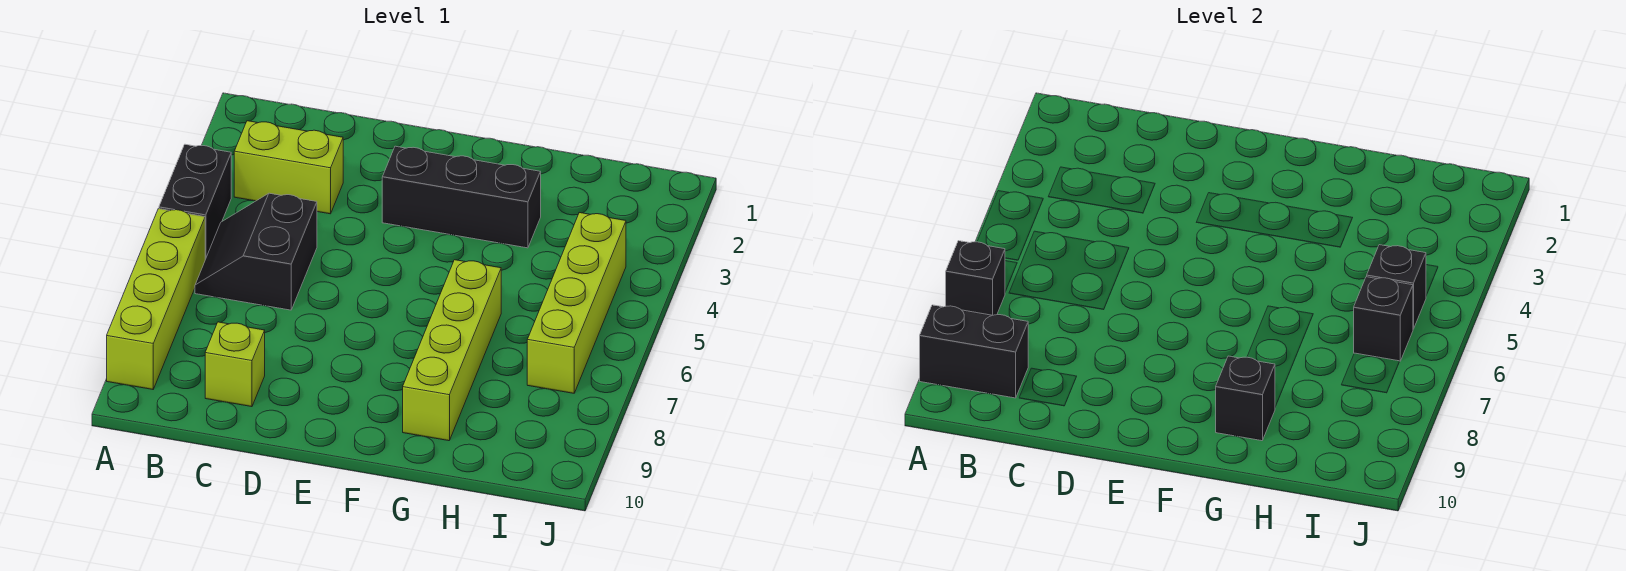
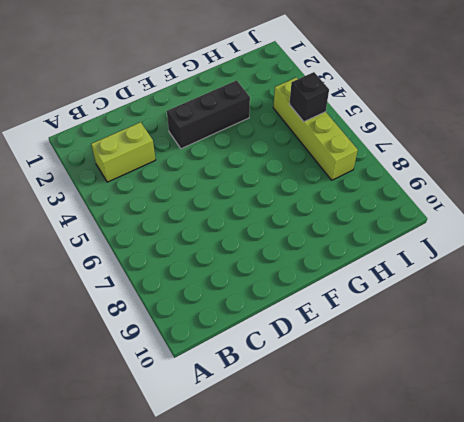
none -> black 1x2 brick [159,144,231,259]
none -> lime 1x4 brick [107,209,205,389]
none -> black 2x2 slope [195,193,317,310]

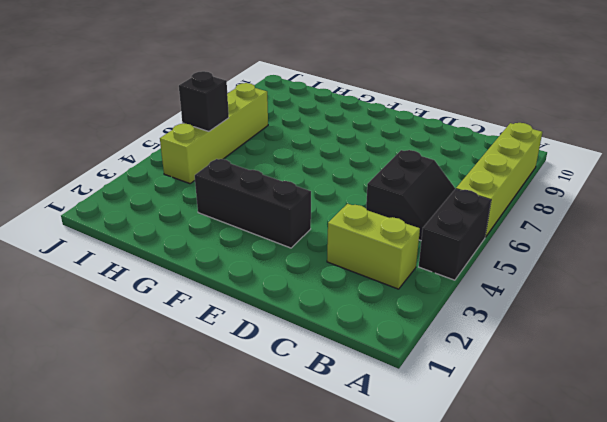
none -> lime 1x1 brick [205,322,265,407]
none -> lime 1x4 brick [403,260,501,441]
none -> black 1x1 brick [946,241,1005,315]

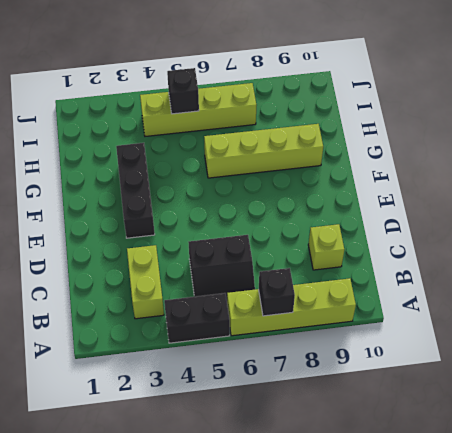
none -> black 1x2 brick [920,305,1028,398]
none -> black 1x1 brick [1216,356,1275,441]
none -> black 1x1 brick [1354,277,1413,361]

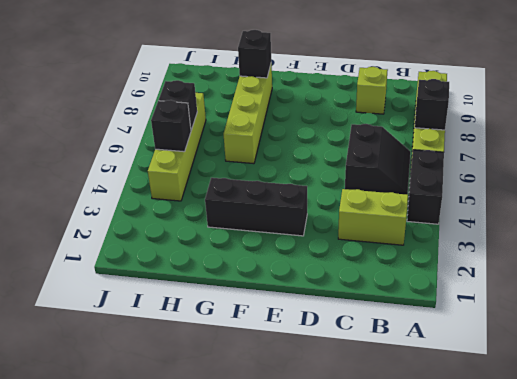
none -> black 1x2 brick [920,305,1028,398]

